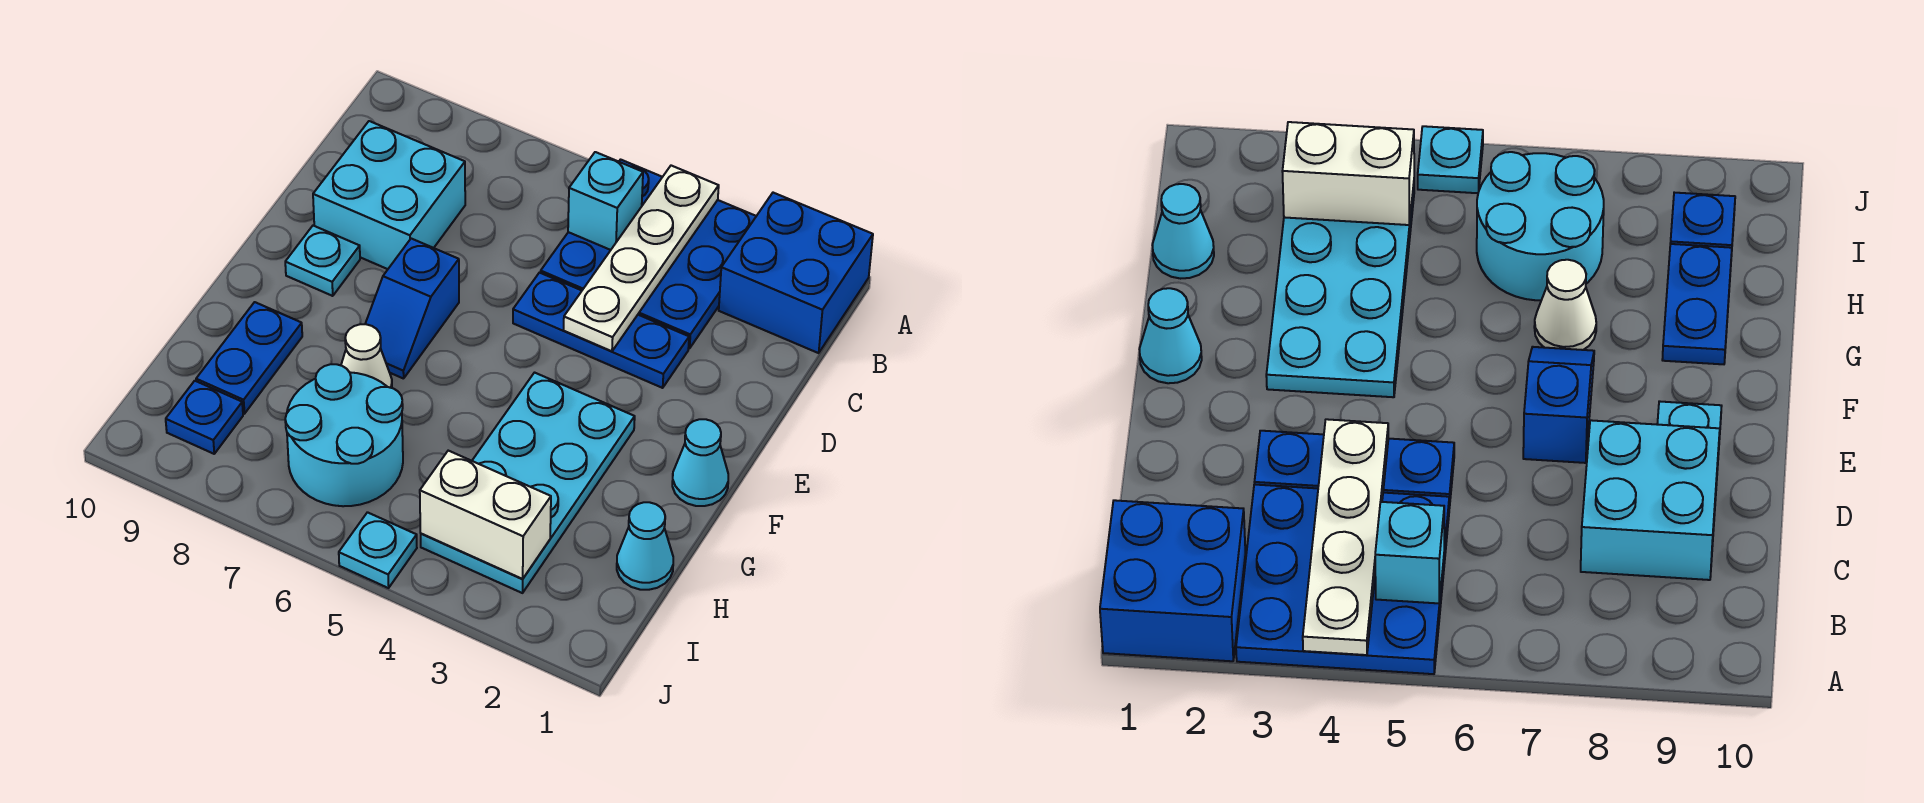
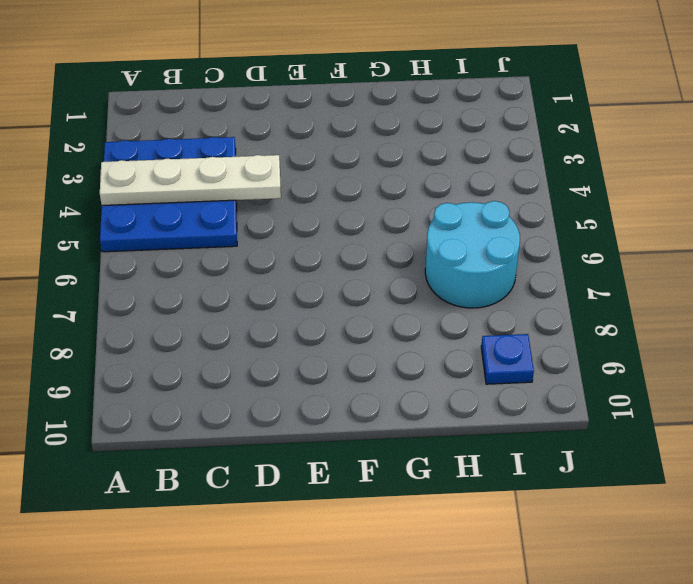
none -> blue 2x2 brick [719,193,873,353]
none -> cyan 2x2 brick [313,121,465,269]
none -> blue 1x3 plate [513,273,689,388]

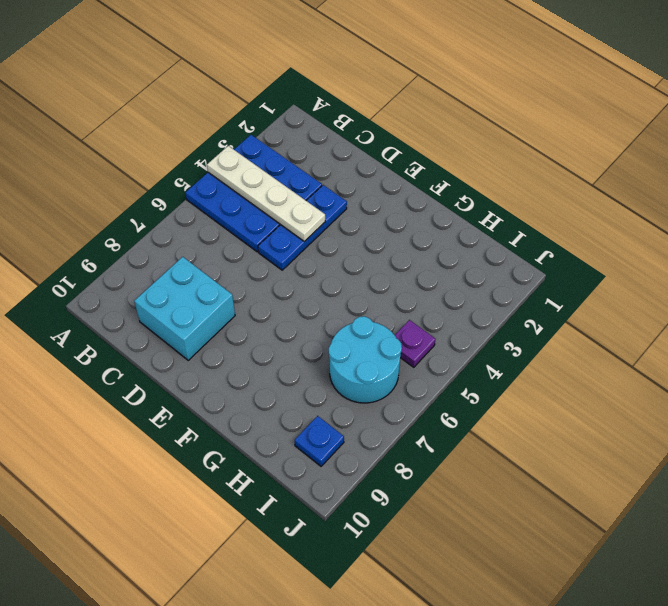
purple 1x1 plate [395,320,435,367] -> none
none -> blue 2x2 brick [719,193,873,353]
none -> blue 1x2 slope [365,239,459,379]
none -> cyan 1x1 plate [285,226,360,296]

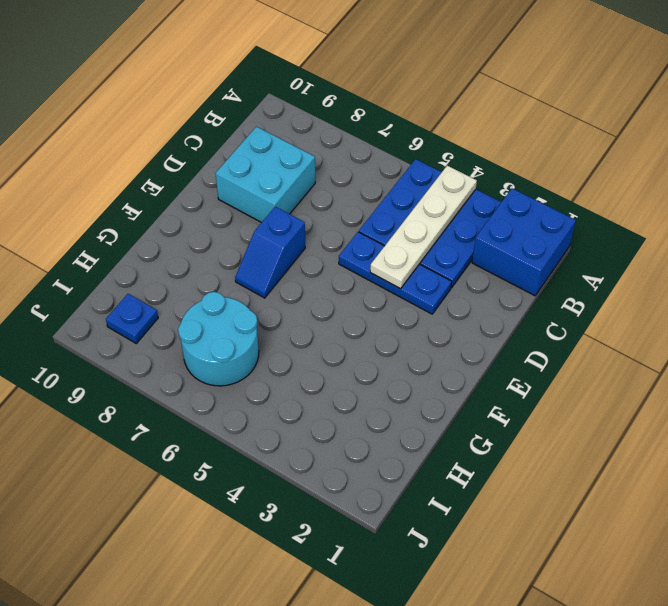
none -> cyan 1x1 plate [285,226,360,296]
none -> cyan 1x1 cone [672,419,728,506]
none -> cyan 2x4 plate [421,373,635,593]

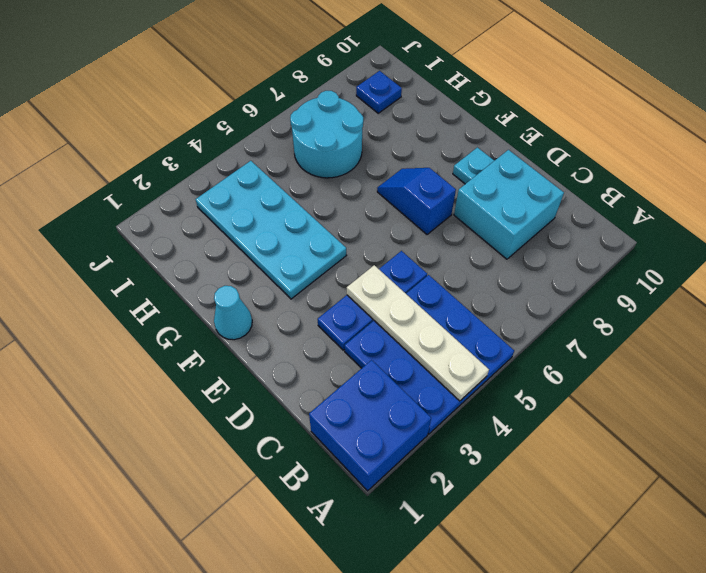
none -> white 1x1 cone [341,324,392,388]
none -> blue 1x2 plate [196,302,302,414]
none -> cyan 1x1 cone [617,502,673,590]

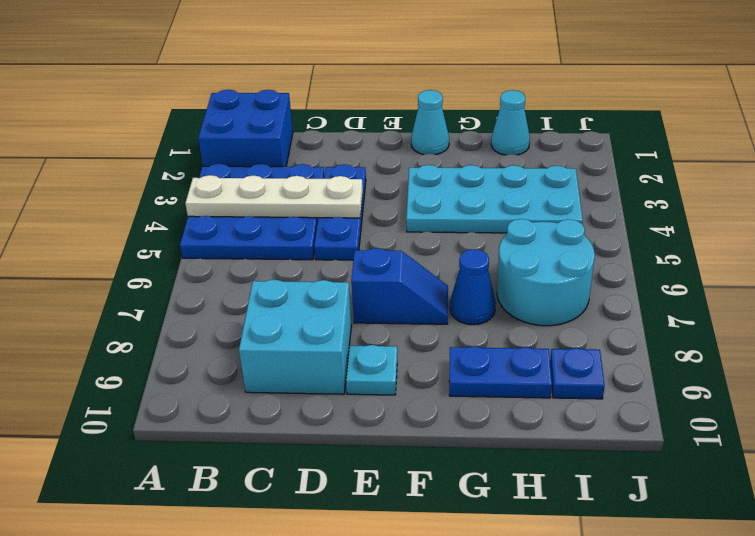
blue 1x1 cone [450,249,496,325] -> white 1x1 cone [341,324,392,388]
none -> cyan 1x1 plate [339,512,417,588]
none -> cyan 1x1 brick [568,152,643,250]
none -> white 1x2 brick [420,451,551,579]

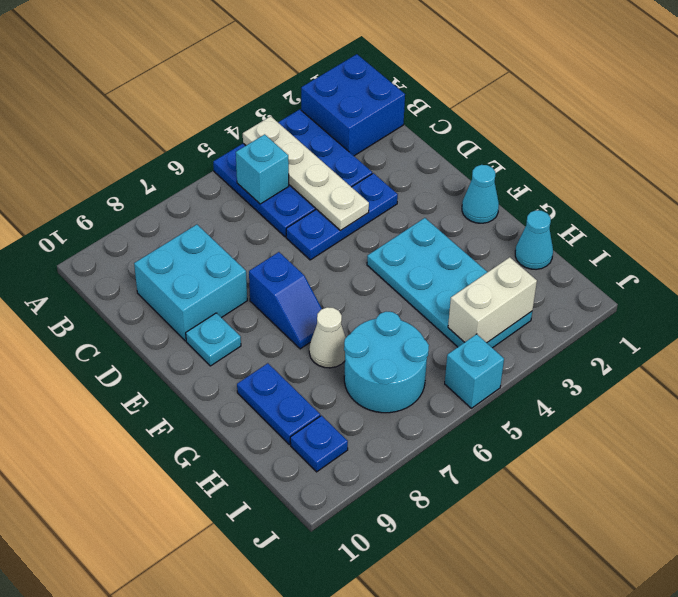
cyan 1x1 brick [445,334,504,408] -> cyan 1x1 plate [339,512,417,588]

